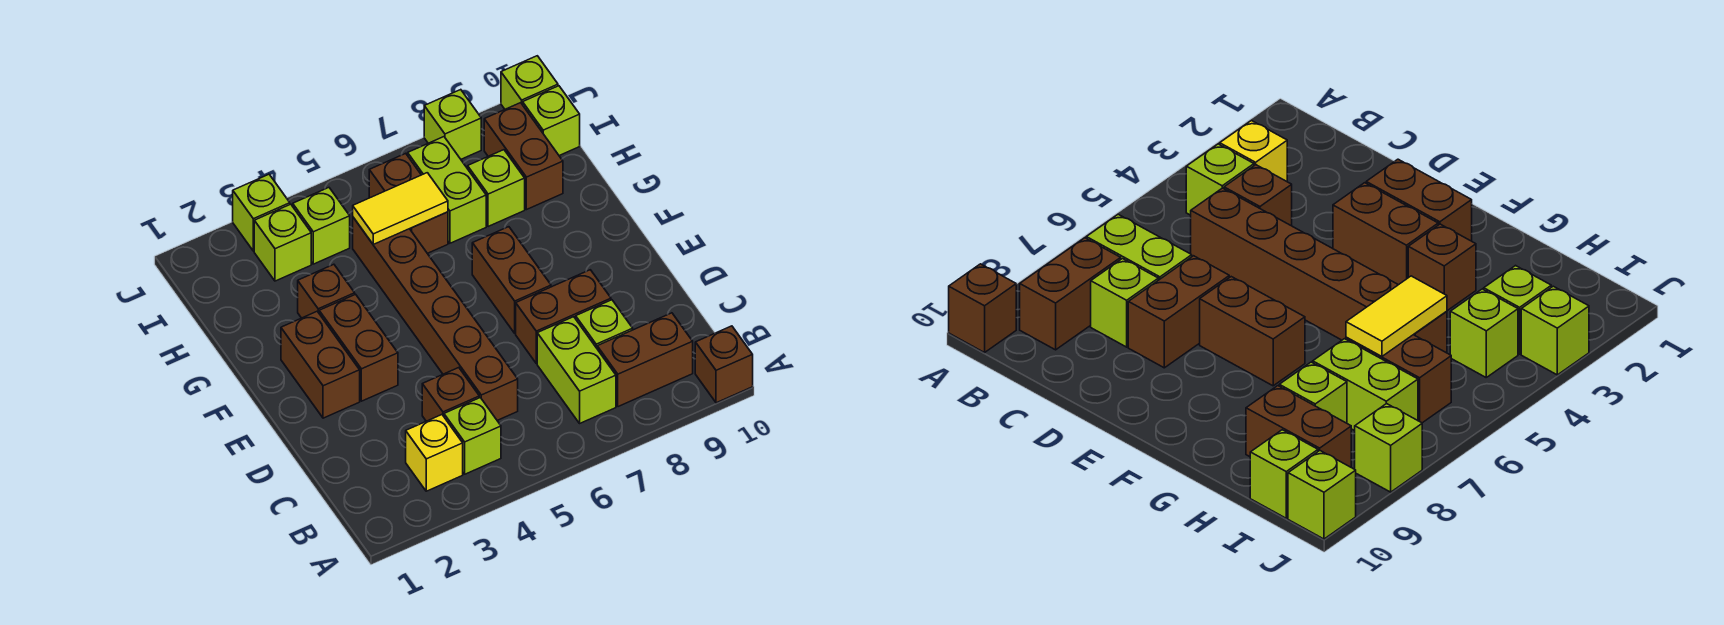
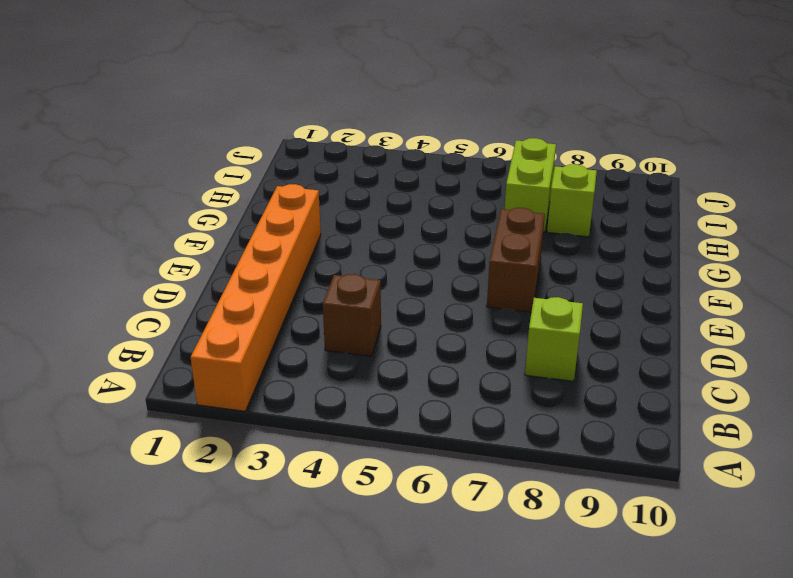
orange 1x6 brick [191,184,321,411] -> brown 1x2 brick [281,311,360,418]
none -> brown 1x1 brick [695,326,753,403]
none -> yellow 1x1 brick [406,415,463,491]
none -> lime 1x1 brick [444,398,501,474]

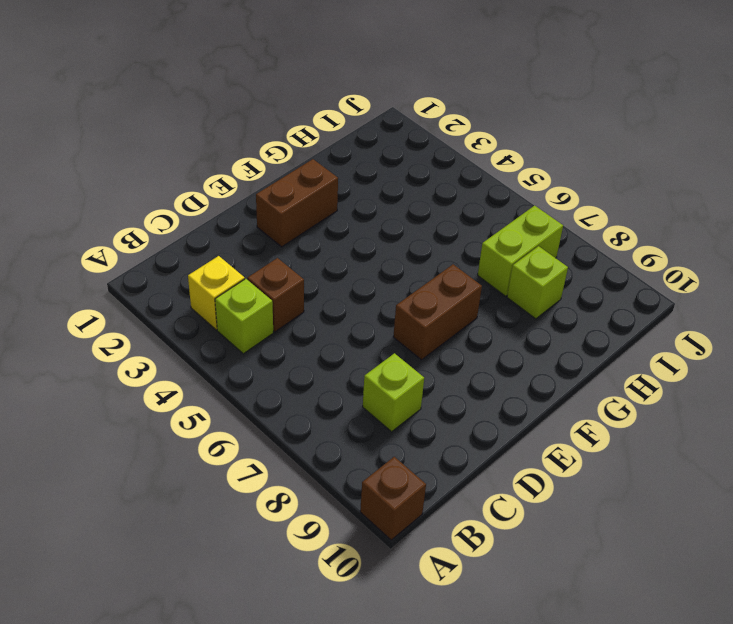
none -> lime 1x2 brick [537,317,616,423]
none -> brown 1x2 brick [597,313,693,407]
none -> brown 1x6 brick [353,217,518,420]

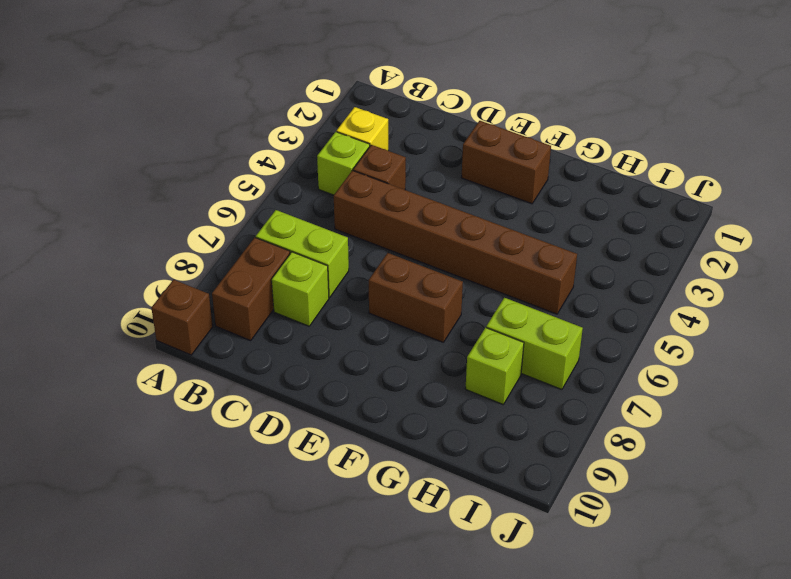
none -> brown 1x2 brick [516,270,611,363]
none -> brown 1x2 brick [319,294,398,401]
none -> brown 1x1 brick [298,264,355,318]

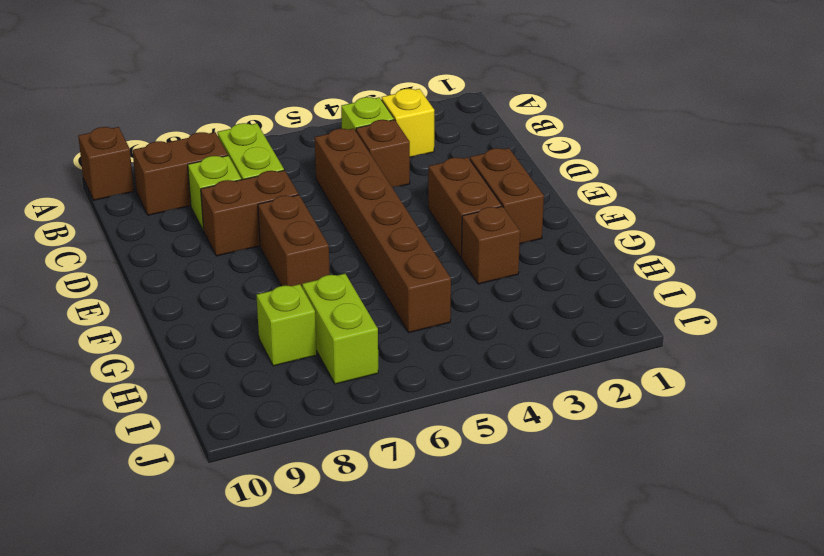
none -> brown 1x2 brick [369,153,448,253]
none -> brown 1x2 brick [484,103,563,210]
none -> lime 1x1 brick [254,204,311,281]

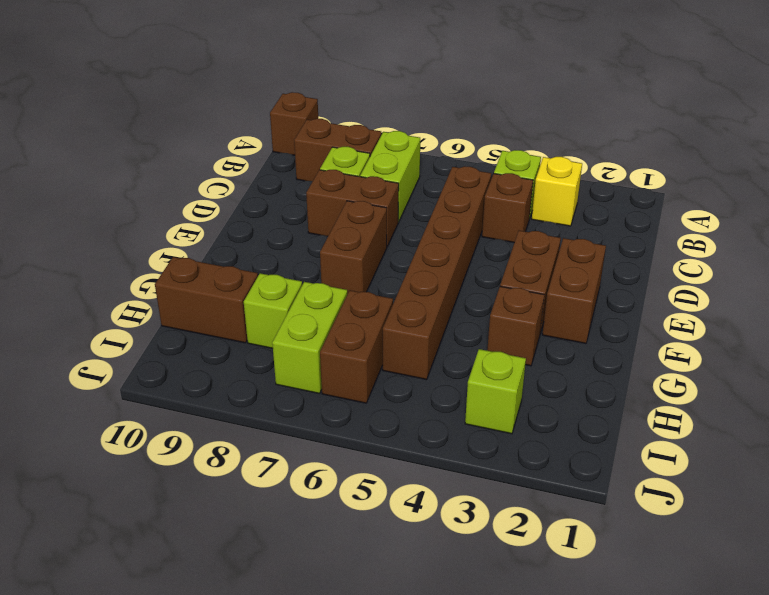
brown 1x2 brick [155,257,258,343] -> brown 1x2 brick turned to [484,103,563,210]
none -> lime 1x1 brick [293,188,350,264]
none -> lime 1x1 brick [523,86,580,156]
none -> lime 1x1 brick [233,174,290,251]

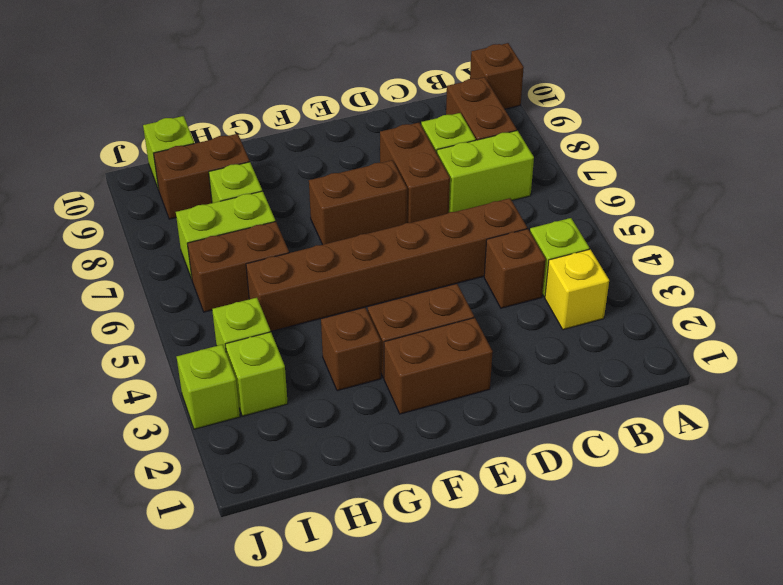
none -> lime 1x1 brick [424,90,481,159]
none -> lime 1x1 brick [501,56,558,109]
none -> yellow 1x2 tile [353,173,448,244]

